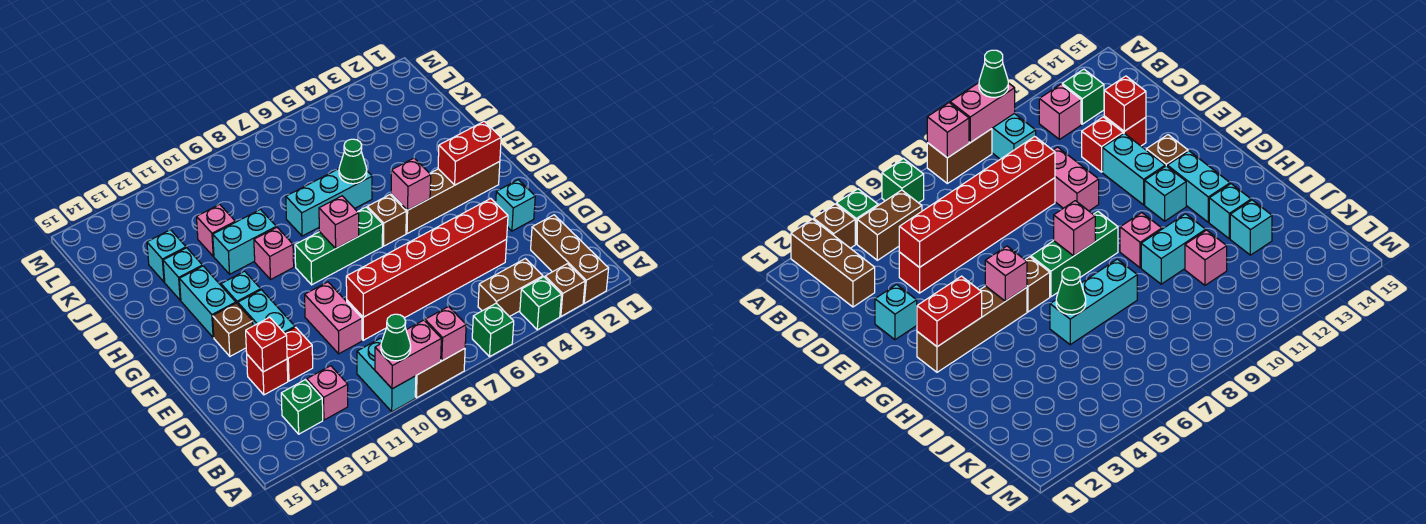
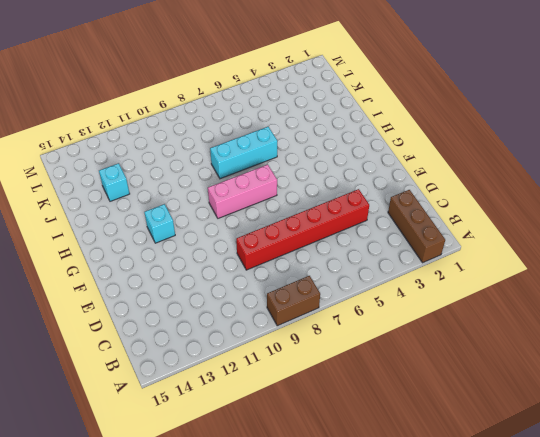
pink 1x3 brick [208,165,277,218] -> green 1x3 brick [295,207,383,285]
none -> brown 1x1 brick [545,264,585,316]
none -> green 1x1 brick [520,277,561,330]
none -> green 1x1 brick [472,303,514,357]
none -> cyan 1x2 brick [357,338,416,412]

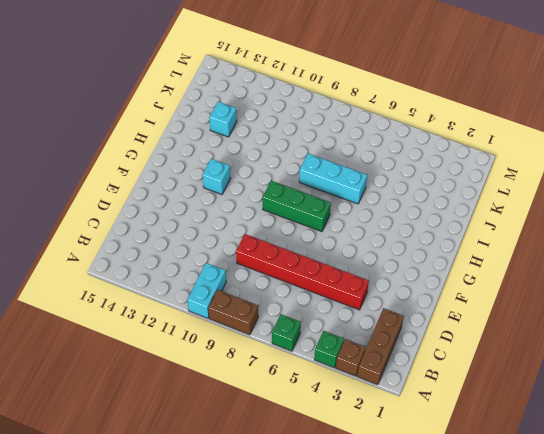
none -> brown 1x2 brick [478,259,543,317]
none -> pink 1x1 brick [307,366,348,420]
none -> green 1x1 brick [281,380,323,434]
none -> pink 1x2 brick [305,282,362,354]

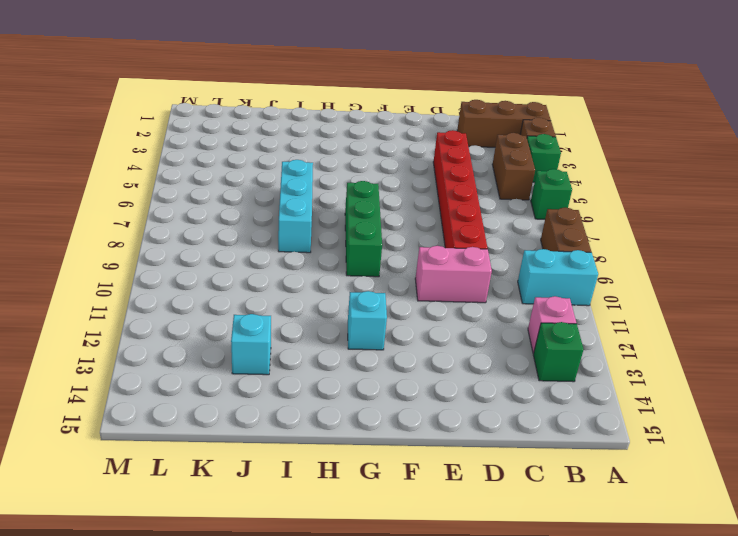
none -> red 1x1 brick [285,327,313,381]
none -> red 1x1 brick [247,355,288,395]
none -> cyan 1x1 brick [496,180,535,231]
none -> cyan 1x2 brick [238,290,295,333]

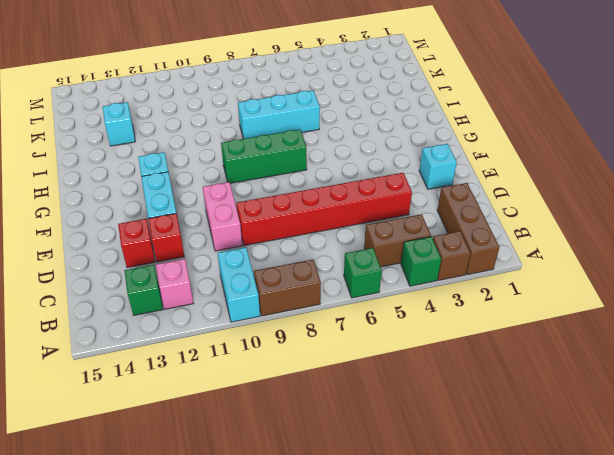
none -> brown 1x1 brick [213,303,253,356]
none -> brown 1x4 brick [391,162,500,234]
none -> brown 1x1 brick [367,195,406,246]
none -> cyan 1x2 brick [179,266,236,338]

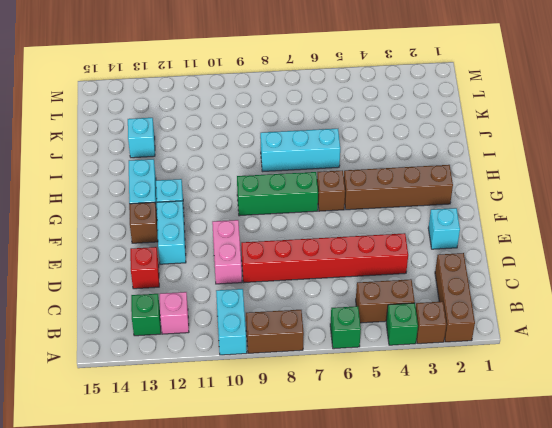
none -> red 1x1 brick [285,327,313,381]
none -> pink 1x1 brick [254,227,294,279]
none -> cyan 1x2 brick [213,210,276,274]
none -> cyan 1x1 brick [163,248,202,300]

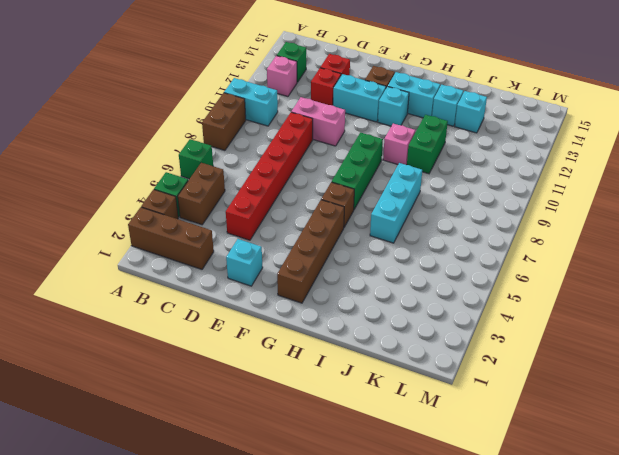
green 1x2 brick [407,115,448,174] -> cyan 1x2 brick [213,210,276,274]
none -> pink 1x1 brick [197,204,235,256]
none -> pink 1x1 brick [425,306,466,361]
none -> pink 1x2 brick [375,320,441,389]
none -> red 1x6 brick [346,199,508,317]

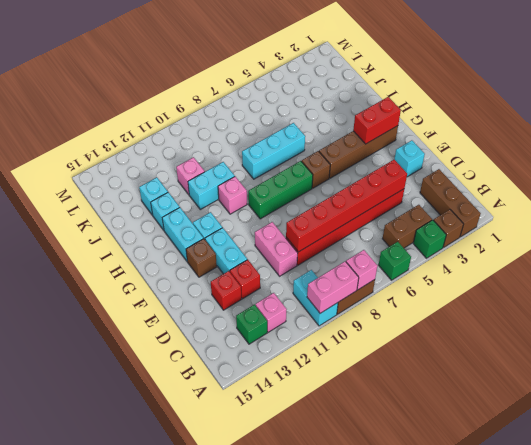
none -> red 1x1 brick [246,317,287,372]
none -> pink 1x1 brick [391,158,431,210]
none -> pink 1x1 brick [319,196,359,249]
none -> green 1x1 cone [339,139,367,184]

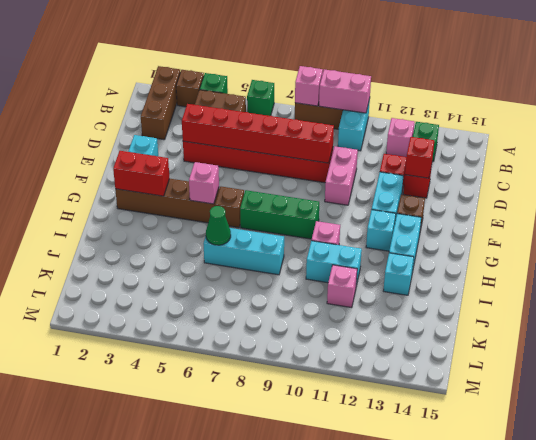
none -> cyan 1x1 brick [147,230,186,282]
none -> pink 1x1 brick [319,196,359,249]
none -> green 1x1 cone [381,314,411,361]

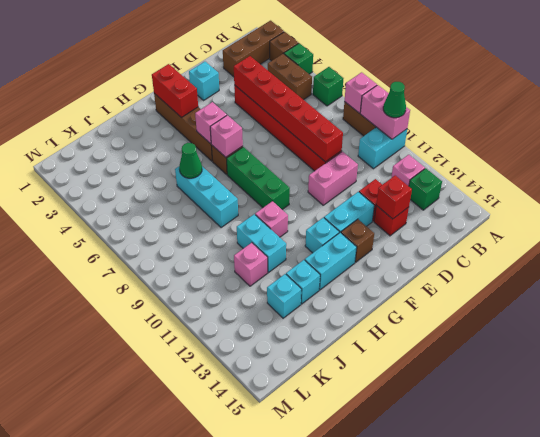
pink 1x1 brick [210,115,243,157] -> pink 1x1 brick moved to [319,196,359,249]

